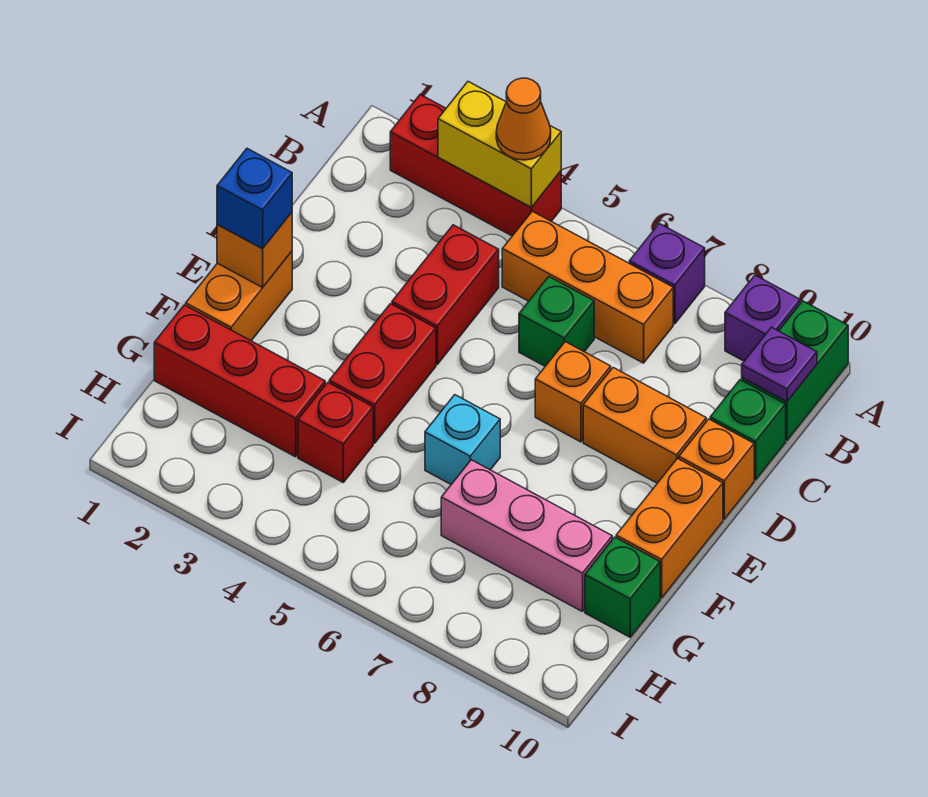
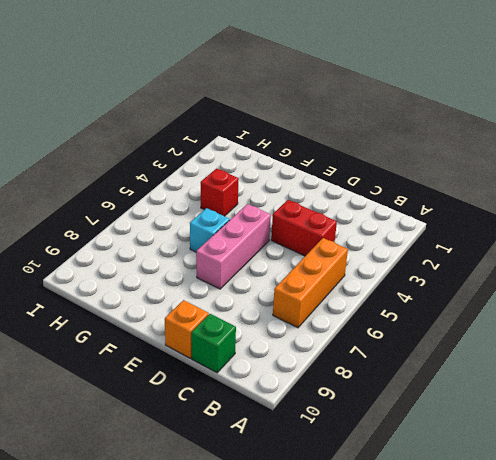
pink 1x3 brick [196,204,271,289] -> pink 1x3 brick moved to [441,460,612,612]
none -> red 1x3 brick [390,95,561,236]
none -> purple 1x1 brick [629,224,705,324]
none -> purple 1x1 brick [725,275,800,361]

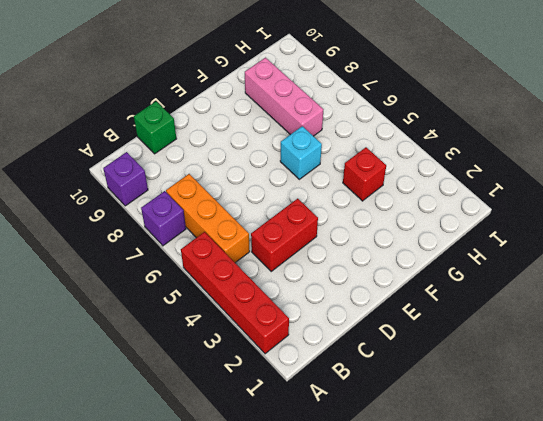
red 1x4 brick [181,232,289,354] -> red 1x3 brick [390,95,561,236]
none -> green 1x2 brick [742,301,848,440]
none -> green 1x1 brick [519,277,594,366]
none -> orange 1x1 brick [535,342,611,442]

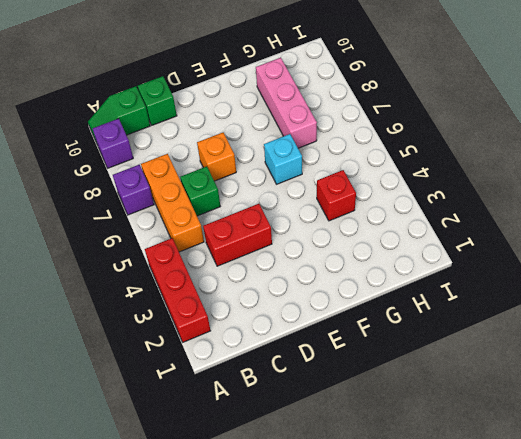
green 1x2 slope [88,86,150,143] -> green 1x2 brick [742,301,848,440]
none -> orange 1x2 brick [583,368,706,483]
none -> orange 1x1 brick [679,419,754,519]
none -> orange 1x2 brick [186,252,292,341]

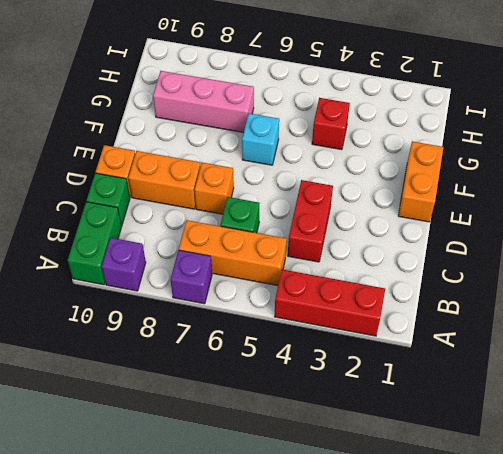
none -> red 1x2 brick [329,304,436,443]
none -> orange 1x2 brick [616,459,723,598]
none -> red 1x3 brick [154,305,325,457]

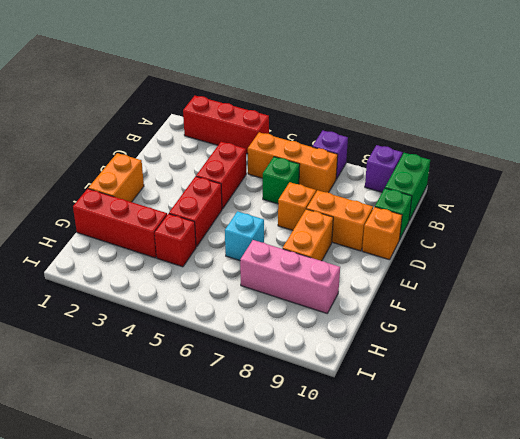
orange 1x2 brick [283,209,333,261] -> orange 1x2 brick moved to [616,459,723,598]
none -> green 1x1 brick [585,537,660,637]
none -> yellow 1x2 brick [438,82,561,207]
none -> purple 1x1 plate [742,327,817,402]

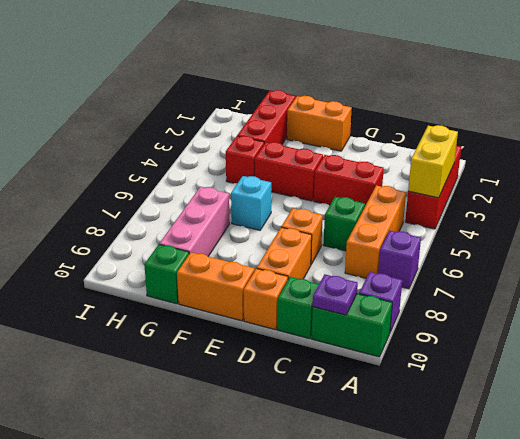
none -> orange 1x1 brick [217,213,292,287]
none -> orange 1x1 cone [496,78,551,160]
none -> blue 1x1 brick [217,148,292,249]

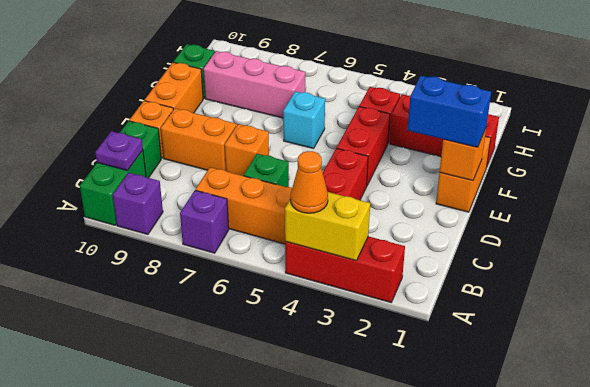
blue 1x2 brick [408,76,491,147] -> blue 1x1 brick [217,148,292,249]

